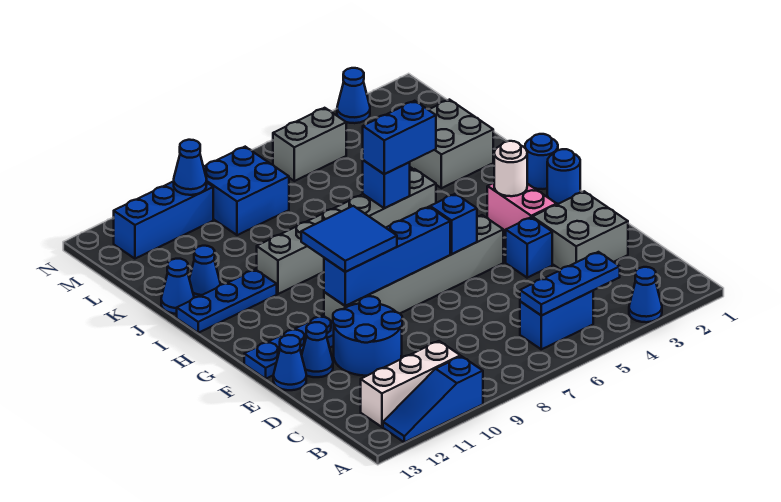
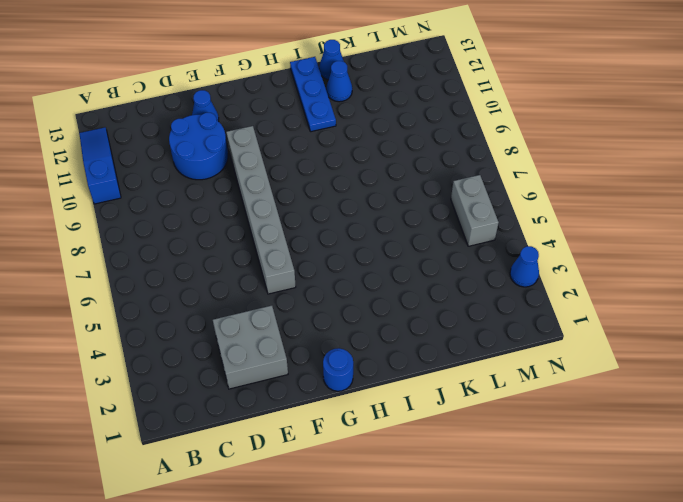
none -> blue 1x1 cone [629,267,662,322]
none -> blue 1x2 brick [520,291,593,349]
none -> white 1x3 brick [361,341,460,427]
none -> blue 1x1 brick [506,217,552,278]

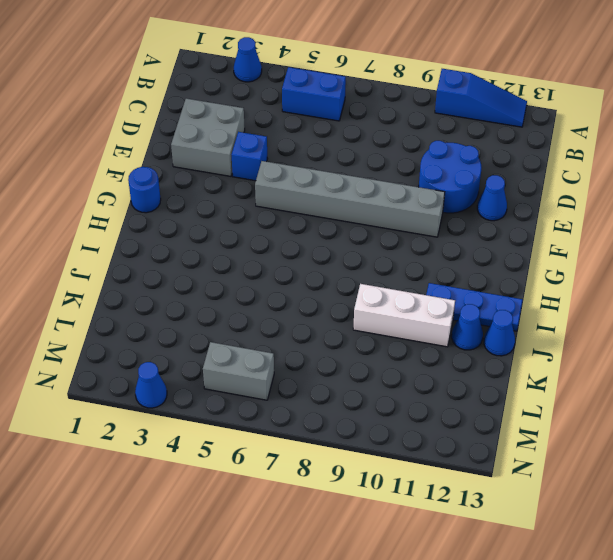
white 1x3 brick [353,284,455,347] -> white 1x3 brick moved to [361,341,460,427]
none -> blue 1x1 cone [273,335,306,390]
none -> pink 1x2 brick [487,183,557,232]
none -> blue 1x3 plate [244,315,334,379]
none -> blue 1x1 round brick [525,134,558,189]

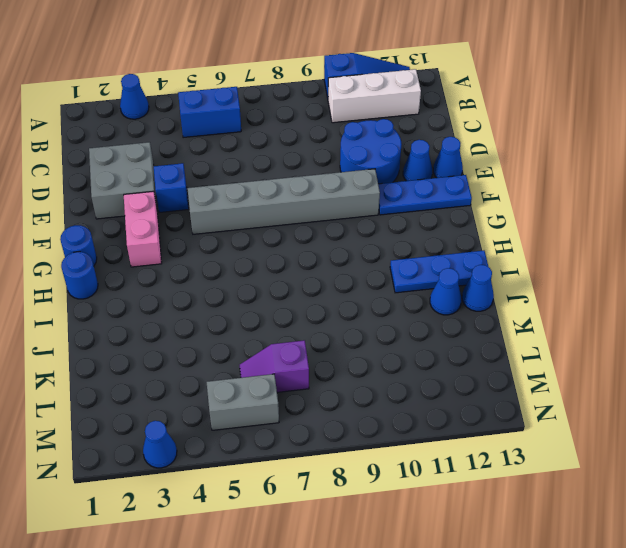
purple 1x2 slope [240,340,309,392] -> none
none -> grey 1x6 brick [257,169,436,294]
none -> grey 2x2 brick [410,100,493,188]
none -> blue 2x2 brick [204,147,289,235]
none -> blue 1x3 brick [114,181,213,259]

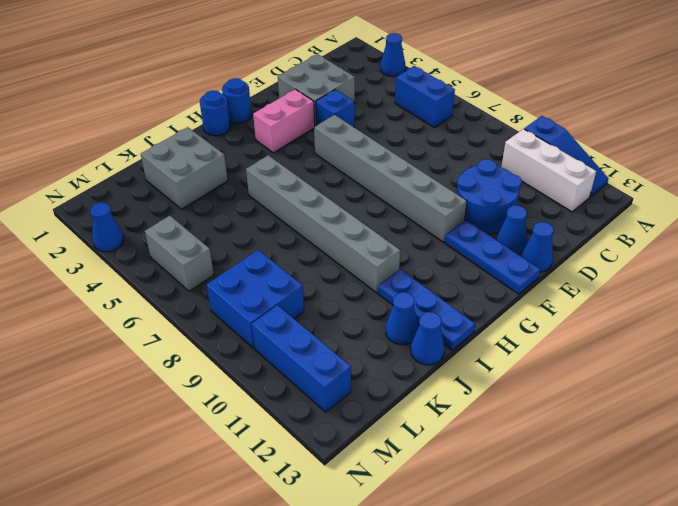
none -> blue 1x3 plate [520,252,620,315]
none -> blue 1x1 brick [430,194,477,254]
none -> blue 1x4 brick [324,207,450,306]
none -> white 1x1 round brick [494,141,527,196]

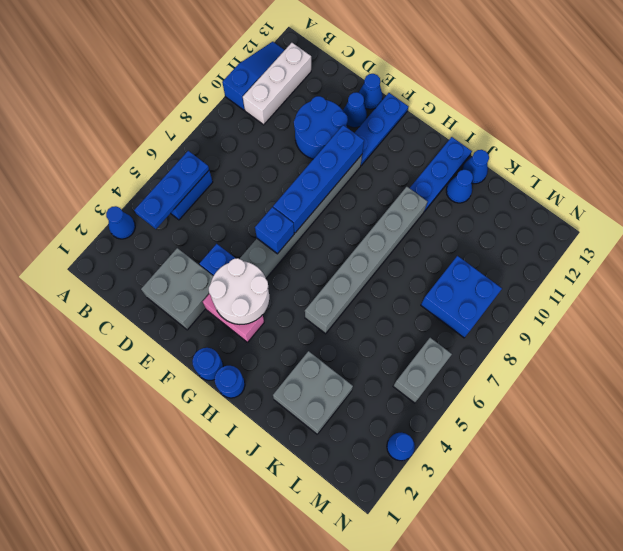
white 2x2 round brick [209,258,269,324] -> white 1x1 round brick [494,141,527,196]
none -> blue 1x3 brick [114,181,213,259]
none -> blue 1x1 brick [363,160,410,208]
none -> blue 1x1 cone [174,140,207,195]
none -> blue 2x2 tile [301,206,397,272]

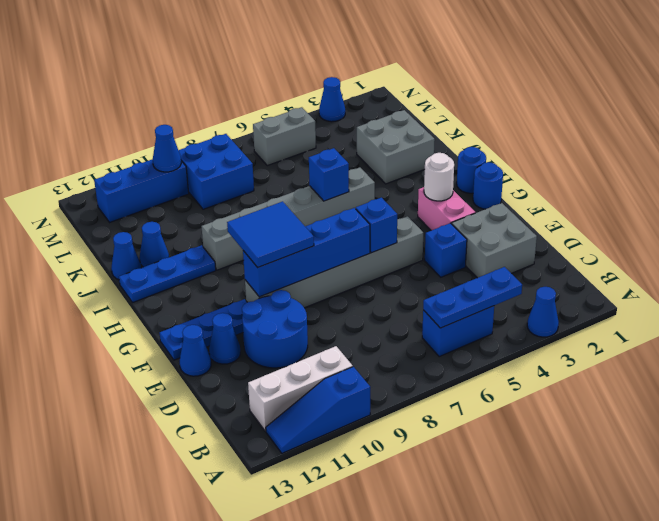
none -> blue 1x2 brick [363,101,436,174]

